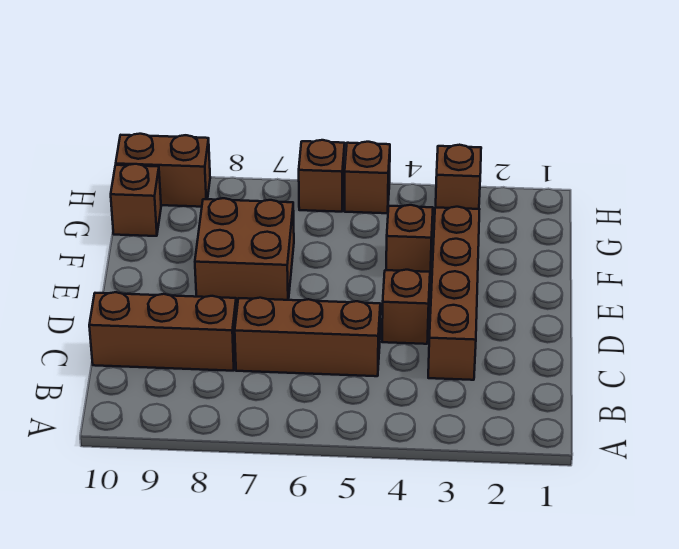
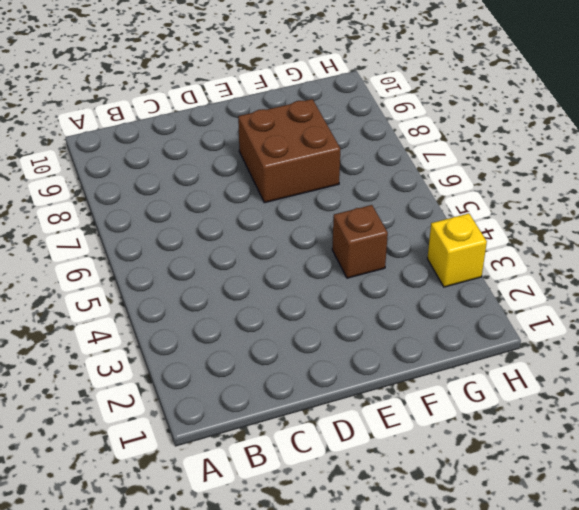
yellow 1x1 brick [427,213,487,287] -> brown 1x1 brick [436,145,481,209]
none -> brown 1x4 brick [428,207,480,380]
none -> brown 1x3 brick [235,298,380,376]

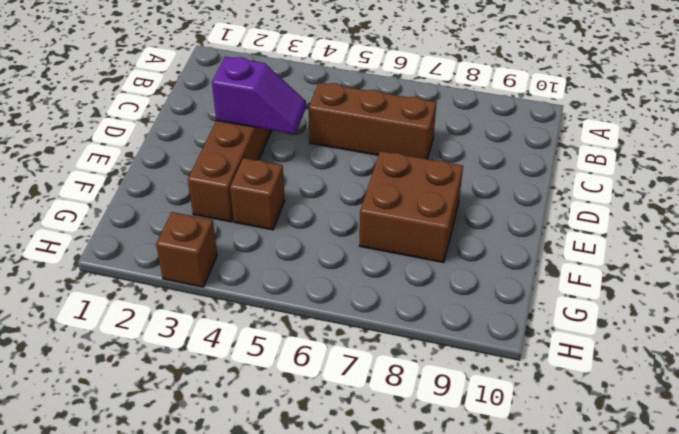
purple 1x2 slope [212,57,306,134] -> none
none -> brown 1x3 brick [89,292,237,371]
none -> brown 1x1 brick [382,270,430,344]

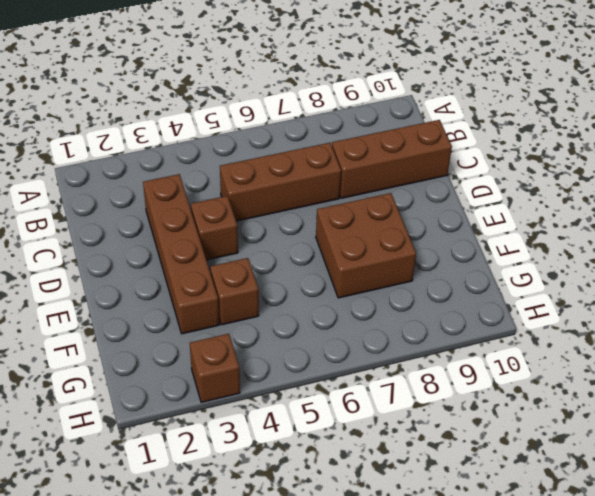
none -> brown 1x1 brick [111,164,161,236]
none -> brown 1x1 brick [345,142,390,213]

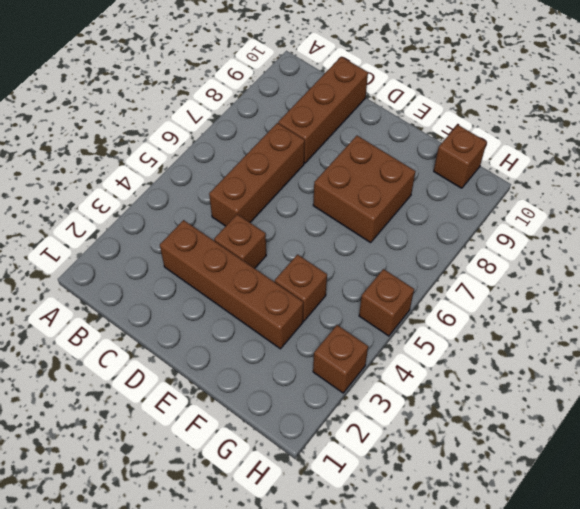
none -> brown 1x1 brick [299,140,345,212]
none -> brown 1x2 brick [116,134,210,207]

